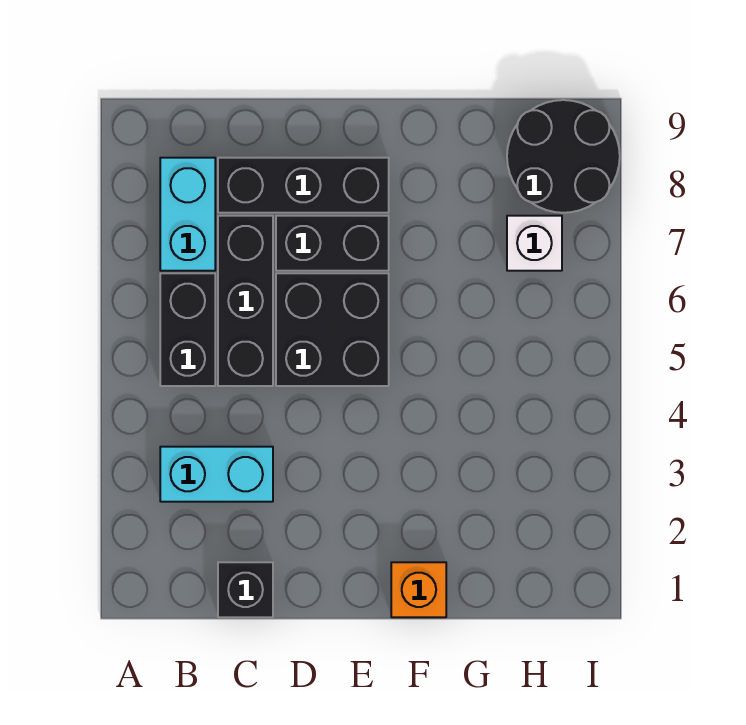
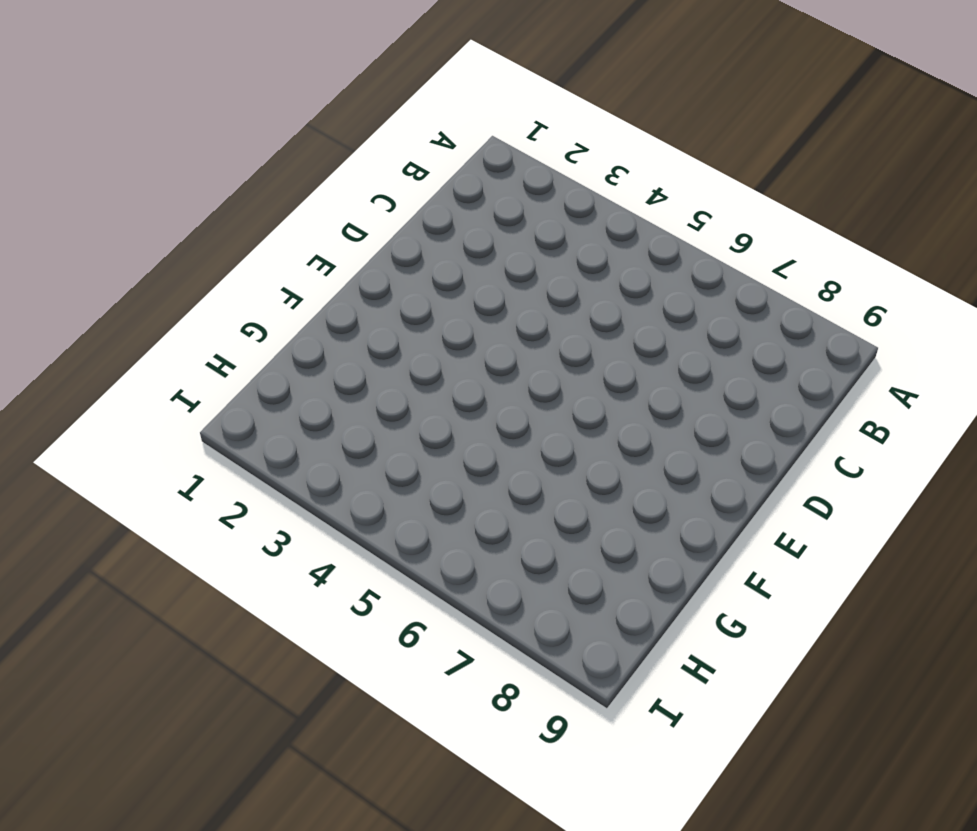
none -> cyan 1x2 brick [160,447,273,502]
none -> black 1x2 brick [160,273,215,386]

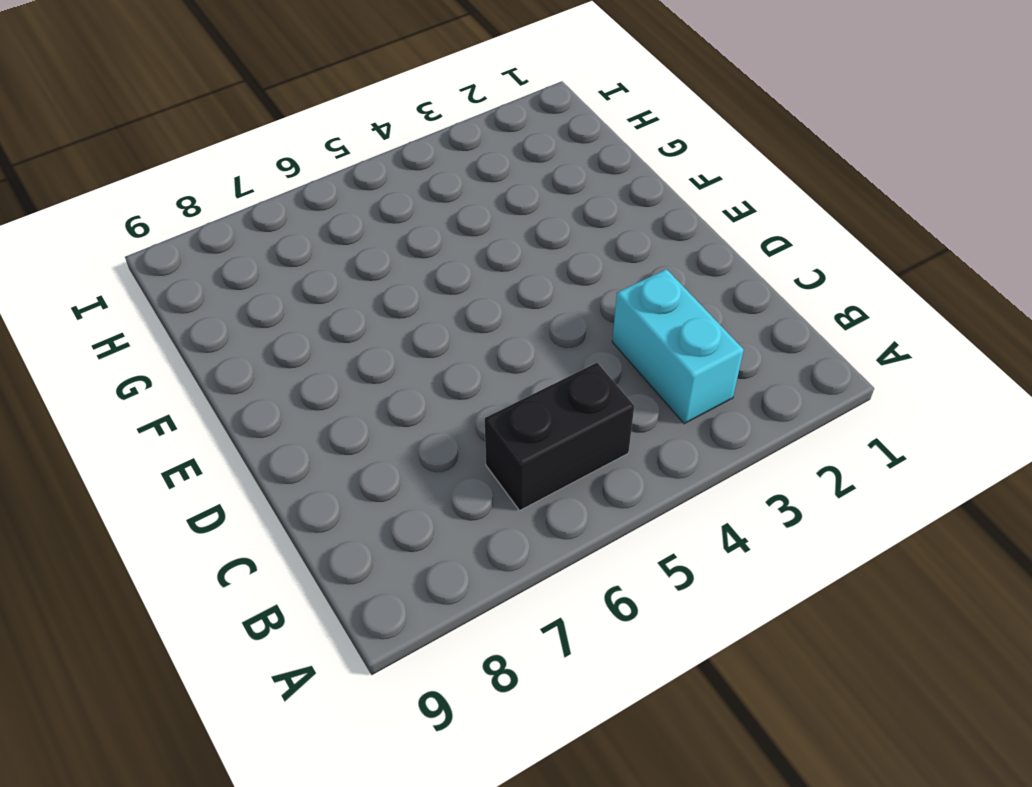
none -> cyan 1x2 brick [160,158,215,271]
none -> black 1x1 brick [218,562,273,617]

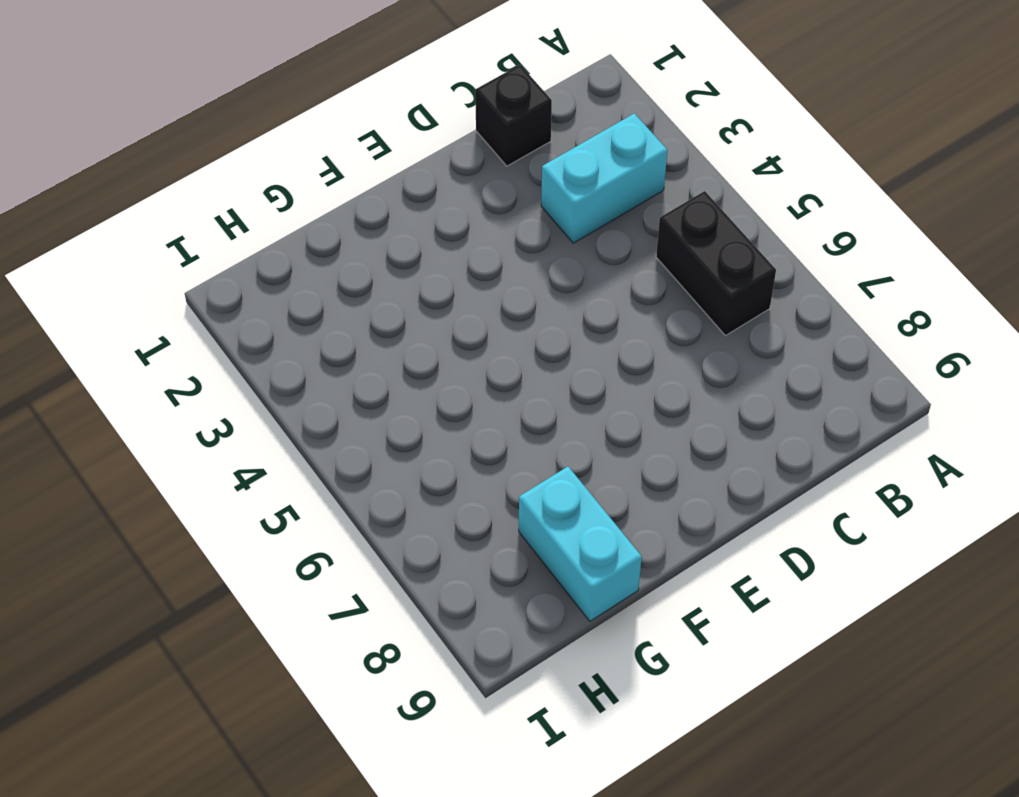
cyan 1x2 brick [519,467,642,621] -> cyan 1x2 brick moved to [160,158,215,271]
none -> black 1x3 brick [218,216,273,386]
none -> black 1x3 brick [218,158,389,213]

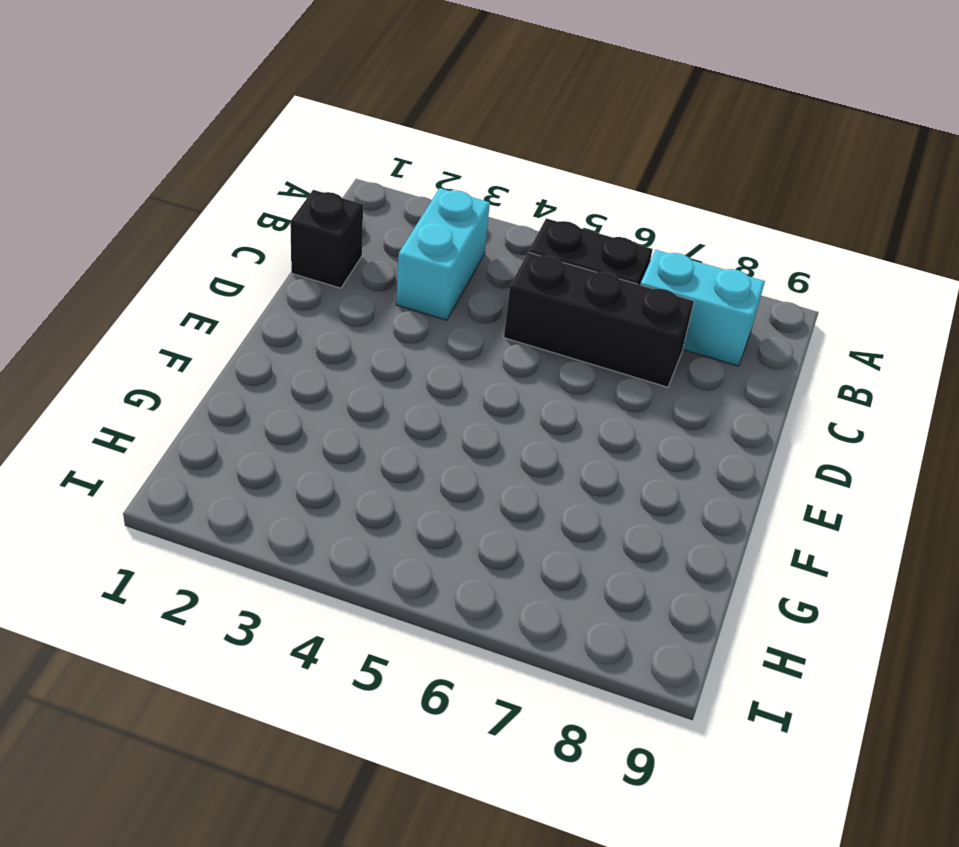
none -> black 1x3 brick [218,158,389,213]
none -> black 2x2 brick [276,273,389,386]

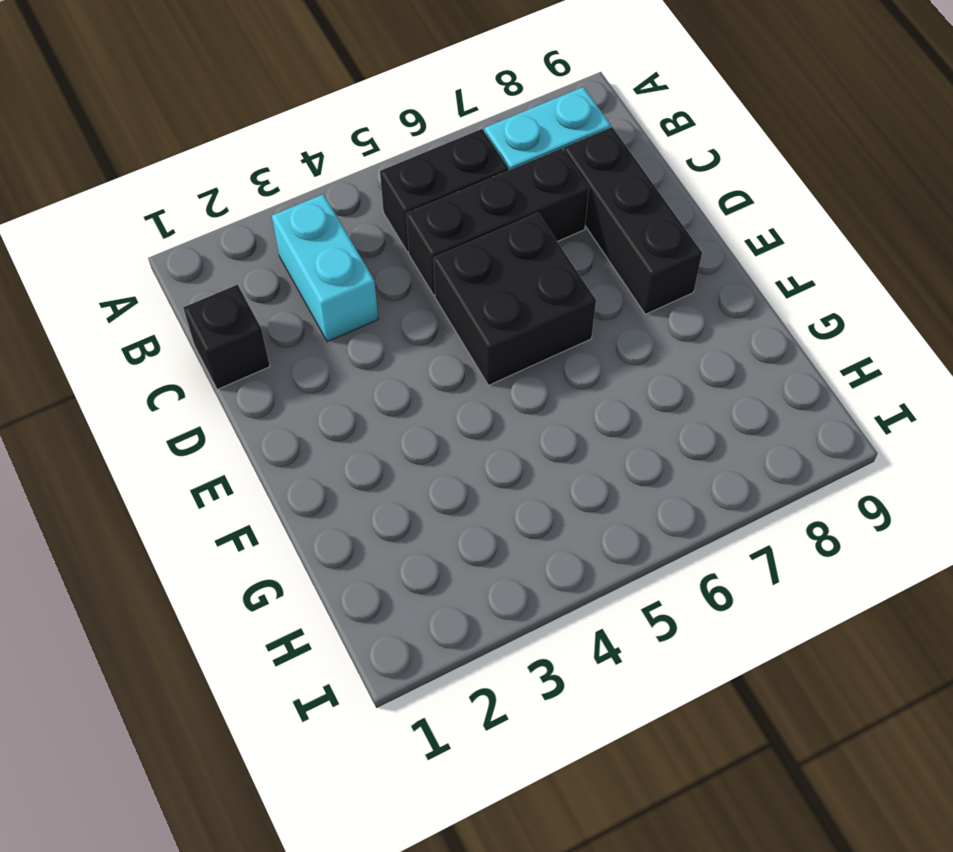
none -> black 1x2 brick [276,216,389,271]
none -> orange 1x1 brick [391,562,446,617]

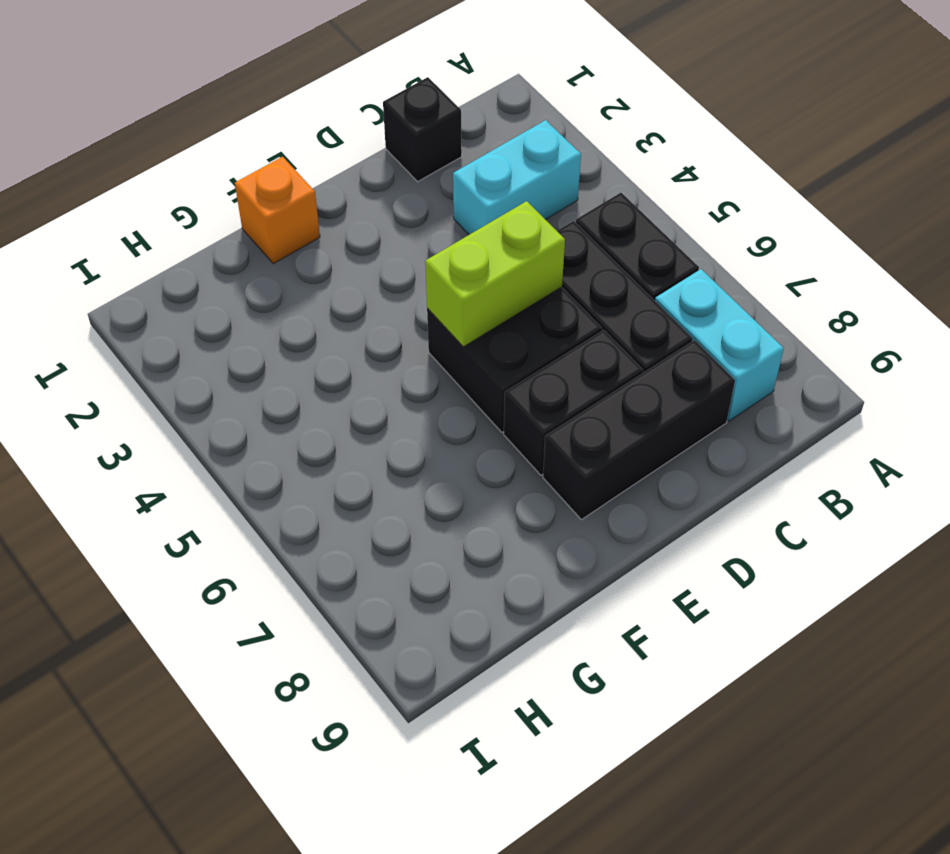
lime 1x2 brick [425,201,565,347] -> none
none -> white 1x1 brick [507,216,562,271]
none -> black 2x2 round brick [507,100,620,213]

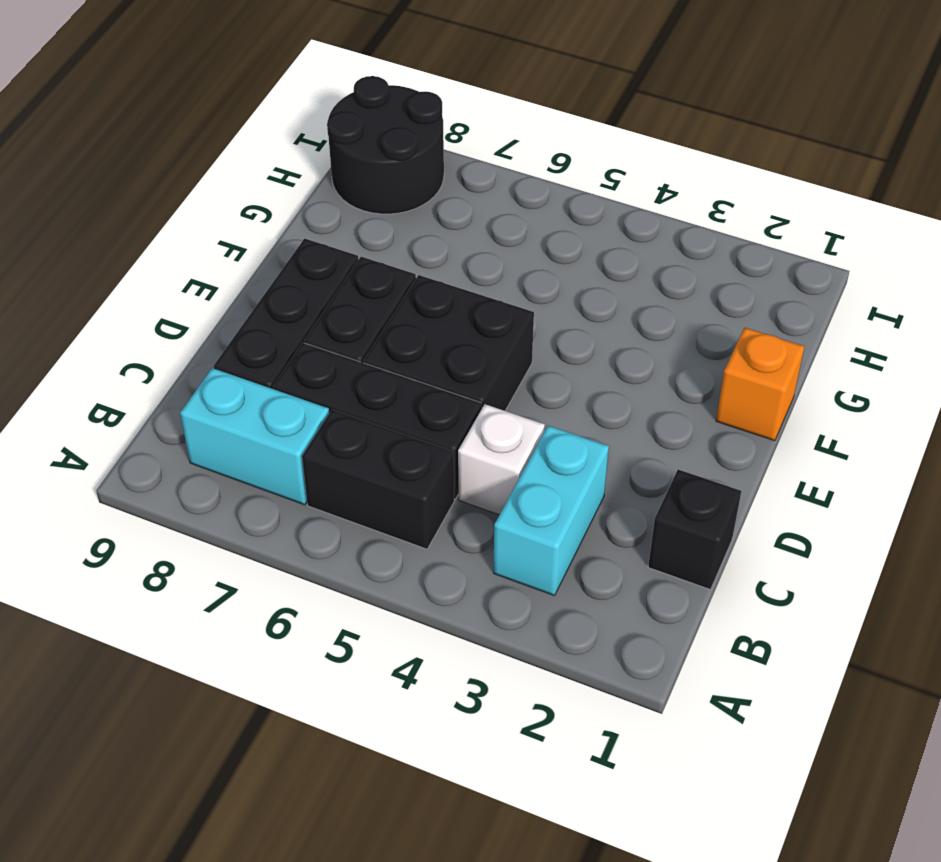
white 1x1 brick [458,404,545,515] -> white 1x1 brick moved to [507,216,562,271]

